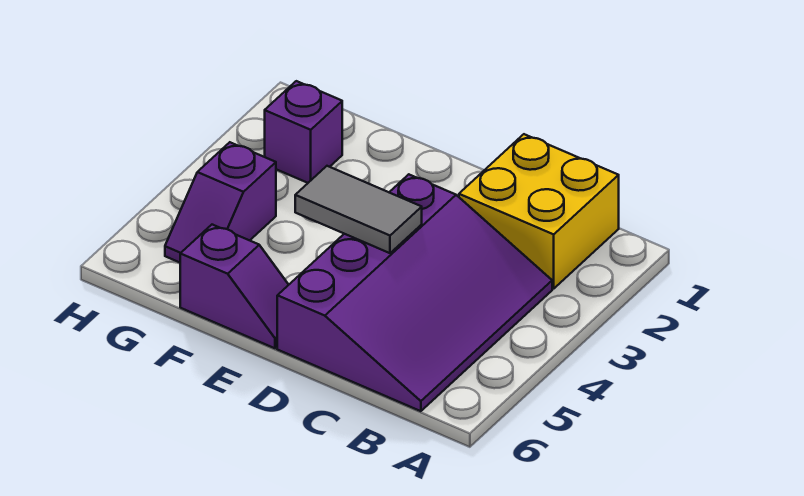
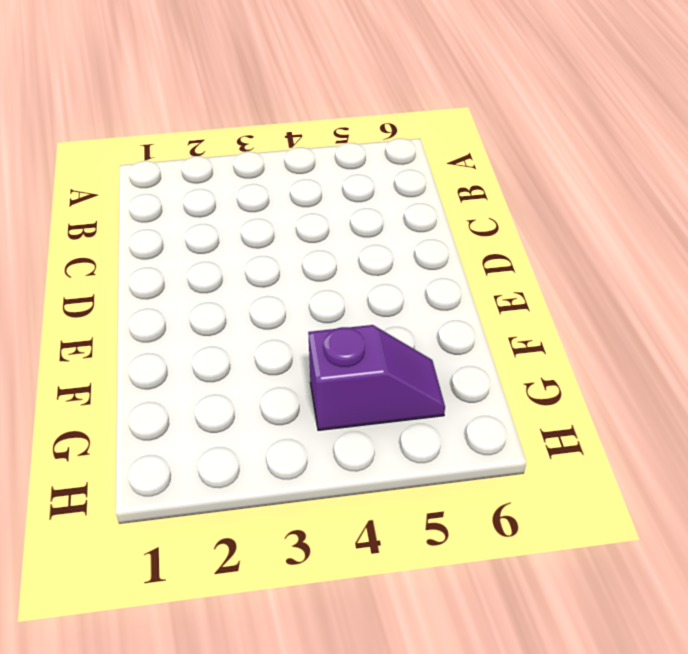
none -> yellow 2x2 brick [459,134,619,289]
none -> purple 3x4 slope [277,174,552,411]

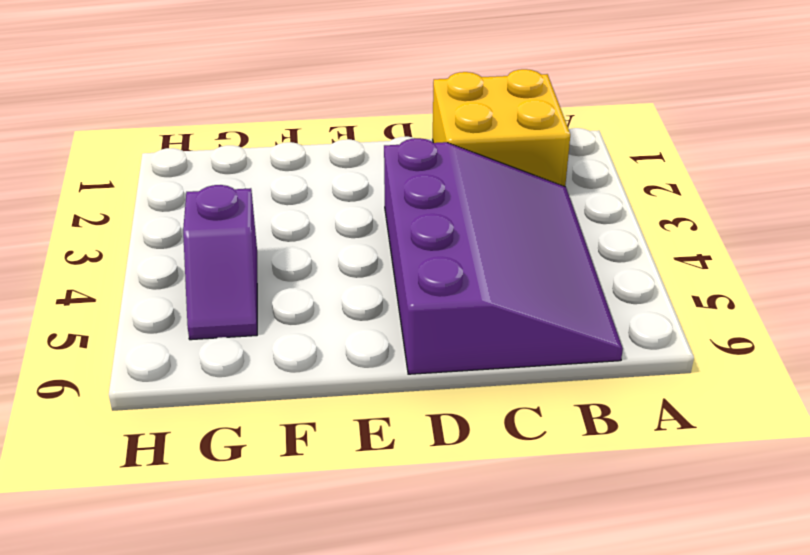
none -> purple 1x2 slope [180,225,289,348]
none -> purple 1x1 brick [265,81,342,183]

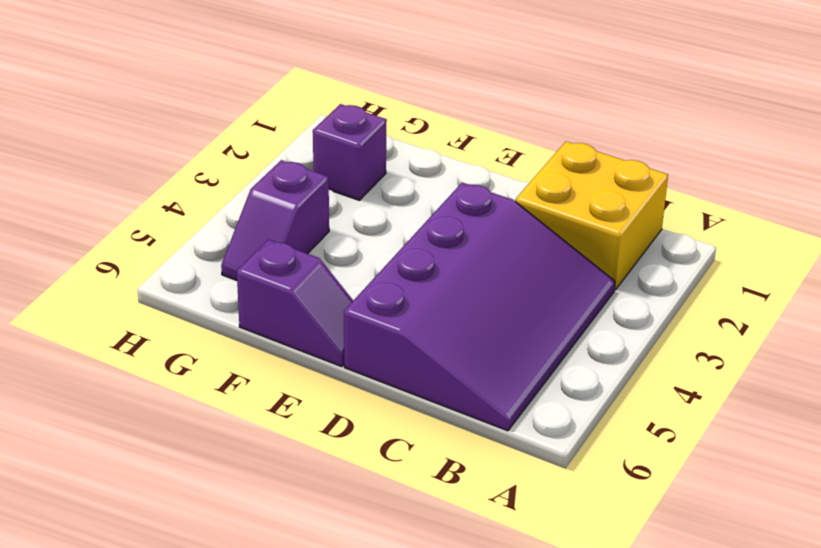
none -> grey 1x2 tile [295,166,422,253]

